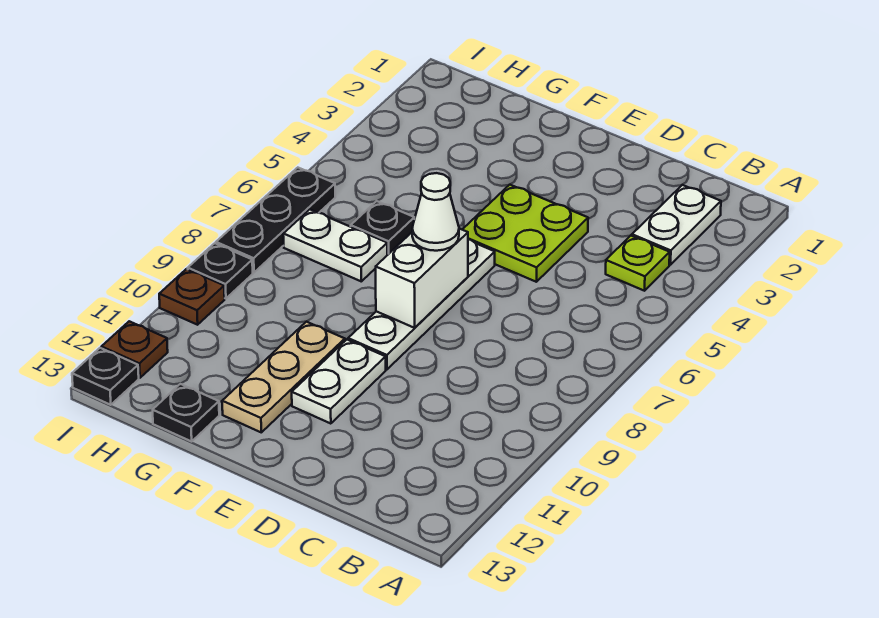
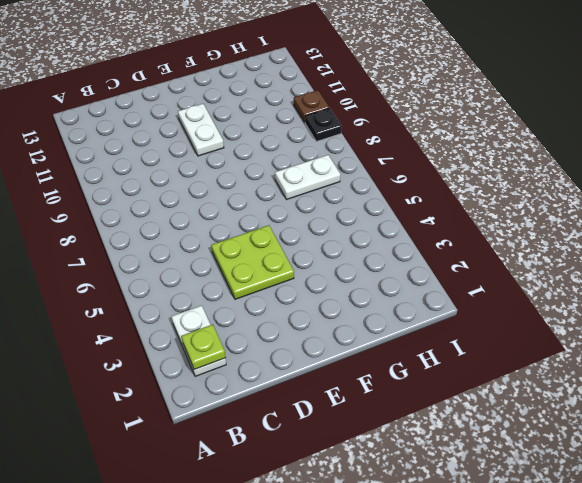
lime 1x1 plate [182,324,226,370] -> lime 1x1 plate moved to [606,236,670,291]
none -> white 1x4 plate [348,239,495,369]
none -> tan 1x3 plate [222,322,345,432]
none -> black 1x1 plate [351,201,414,255]

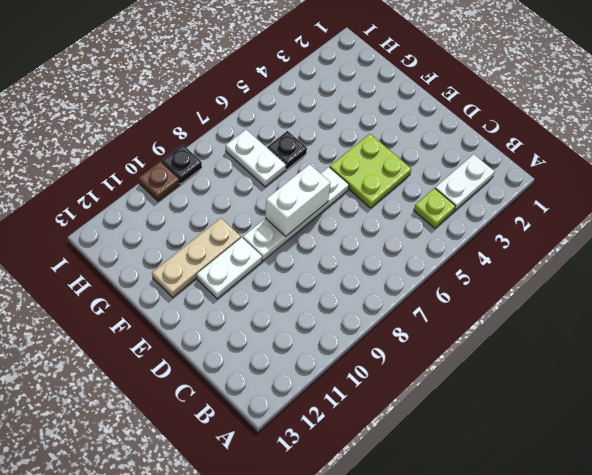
none -> black 1x1 plate [153,384,219,441]
none -> black 1x3 plate [216,168,335,273]
none -> brown 1x1 plate [101,321,168,378]

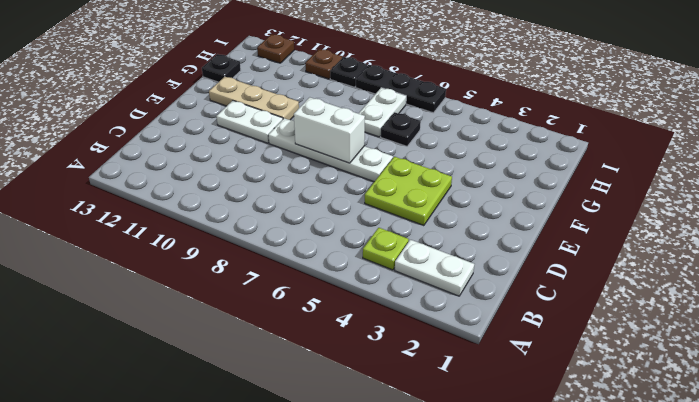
none -> black 1x1 plate [72,348,139,405]
none -> white 1x1 cone [412,173,459,251]

